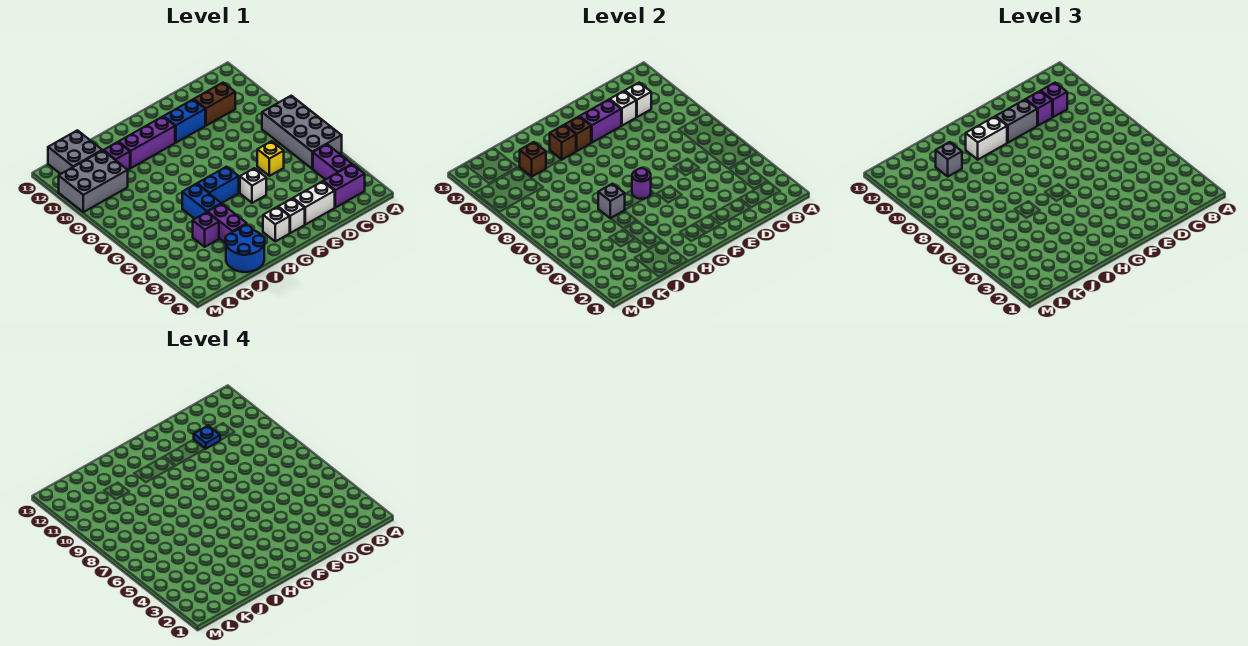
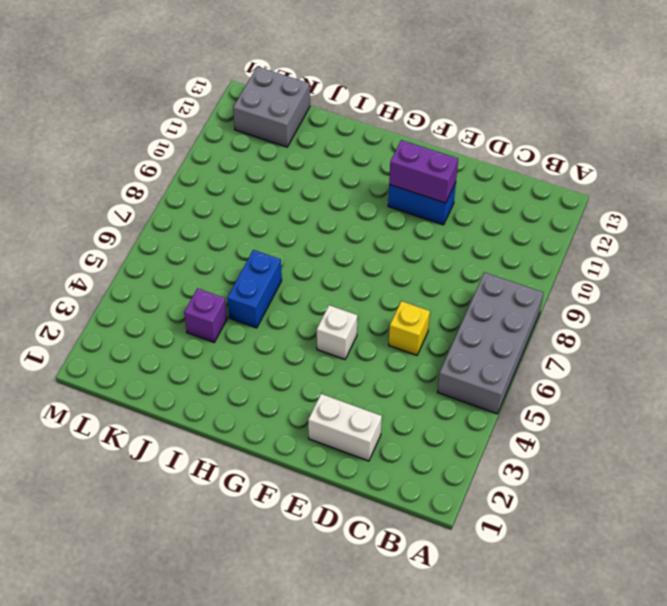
none -> purple 1x2 brick [323,164,365,208]
none -> purple 1x2 brick [313,144,352,180]
none -> brown 1x2 brick [194,83,235,126]
none -> white 1x1 brick [278,198,305,233]

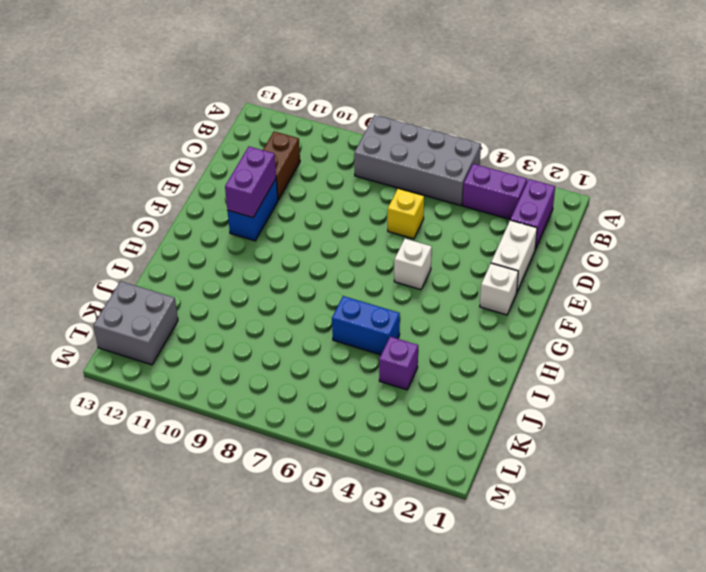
none -> white 1x1 brick [263,207,290,241]
none -> blue 1x2 brick [197,167,239,203]
none -> purple 1x3 brick [119,117,175,168]
none -> blue 2x2 round brick [225,226,265,272]

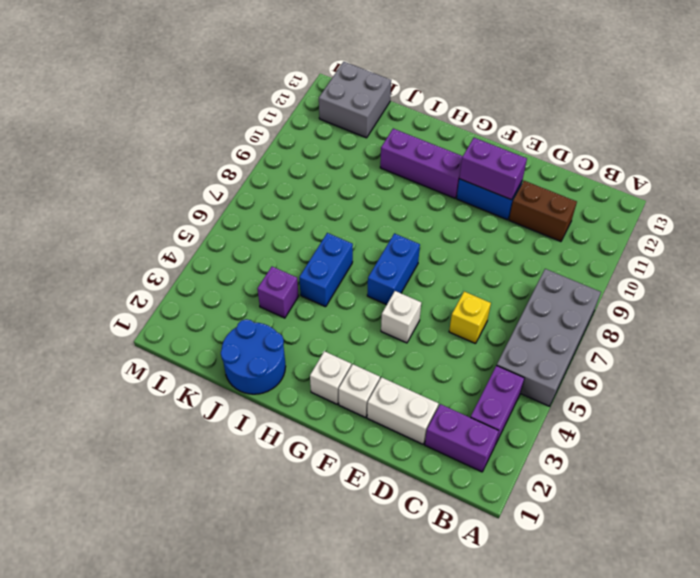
blue 1x2 brick [367,233,420,305] -> blue 1x2 brick turned to [197,167,239,203]
none -> purple 1x2 brick [208,204,247,243]
none -> purple 1x1 brick [104,142,130,170]
none -> grey 2x3 brick [59,150,128,212]
none -> white 1x1 brick [625,83,651,117]

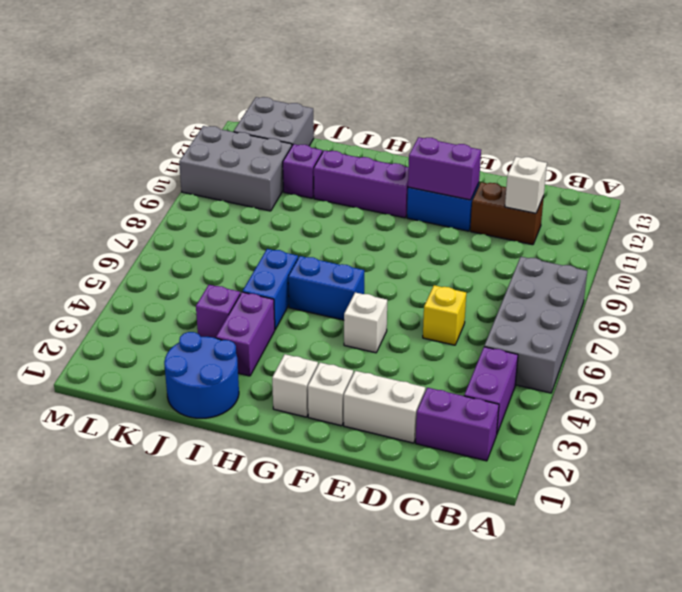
none -> white 1x1 brick [610,91,636,126]
none -> purple 1x1 round brick [632,168,651,199]
none -> brown 1x1 brick [565,117,591,151]
none -> brown 1x1 brick [550,125,576,160]

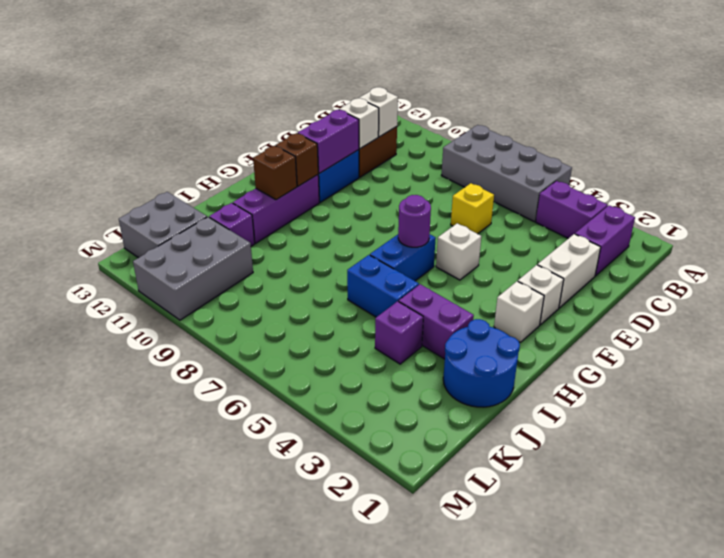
none -> grey 1x1 brick [598,184,625,218]
none -> brown 1x1 brick [520,142,546,176]
none -> purple 1x1 brick [1041,83,1067,117]
none -> purple 1x1 brick [1026,91,1052,126]

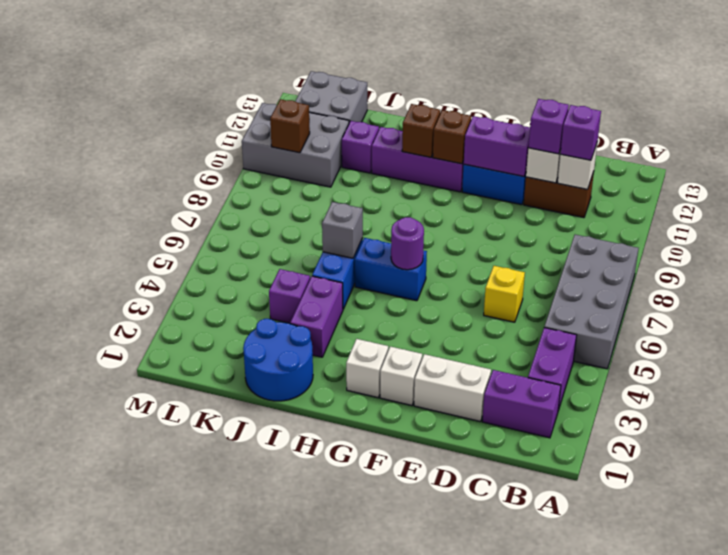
brown 1x1 brick [270,99,310,153] -> brown 1x1 brick moved to [520,142,546,176]
none -> white 1x1 brick [240,168,266,203]
none -> grey 1x2 brick [996,100,1037,143]
none -> white 1x2 brick [966,117,1007,160]
none -> grey 1x1 brick [936,142,962,176]

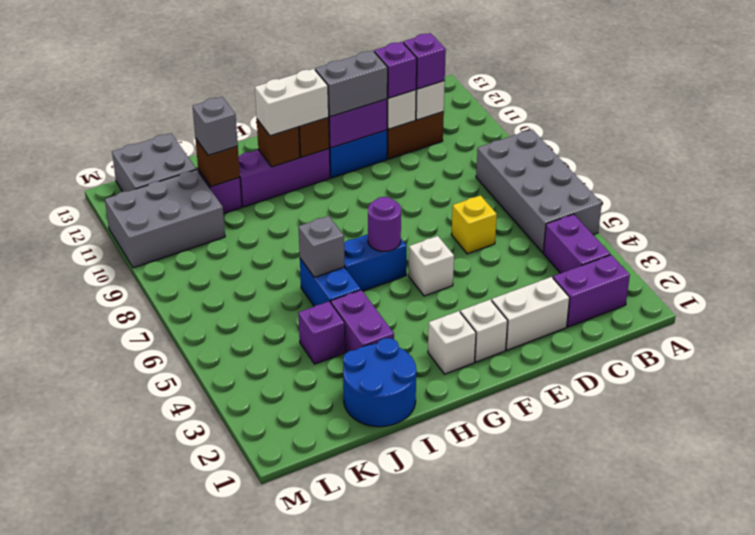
none -> blue 1x1 plate [194,426,220,449]

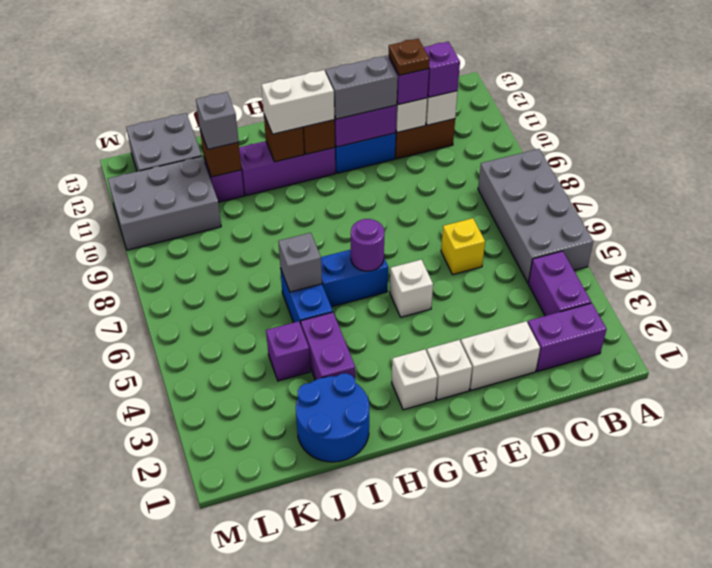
brown 1x1 plate [389,39,430,75] -> blue 1x1 plate [194,426,220,449]

